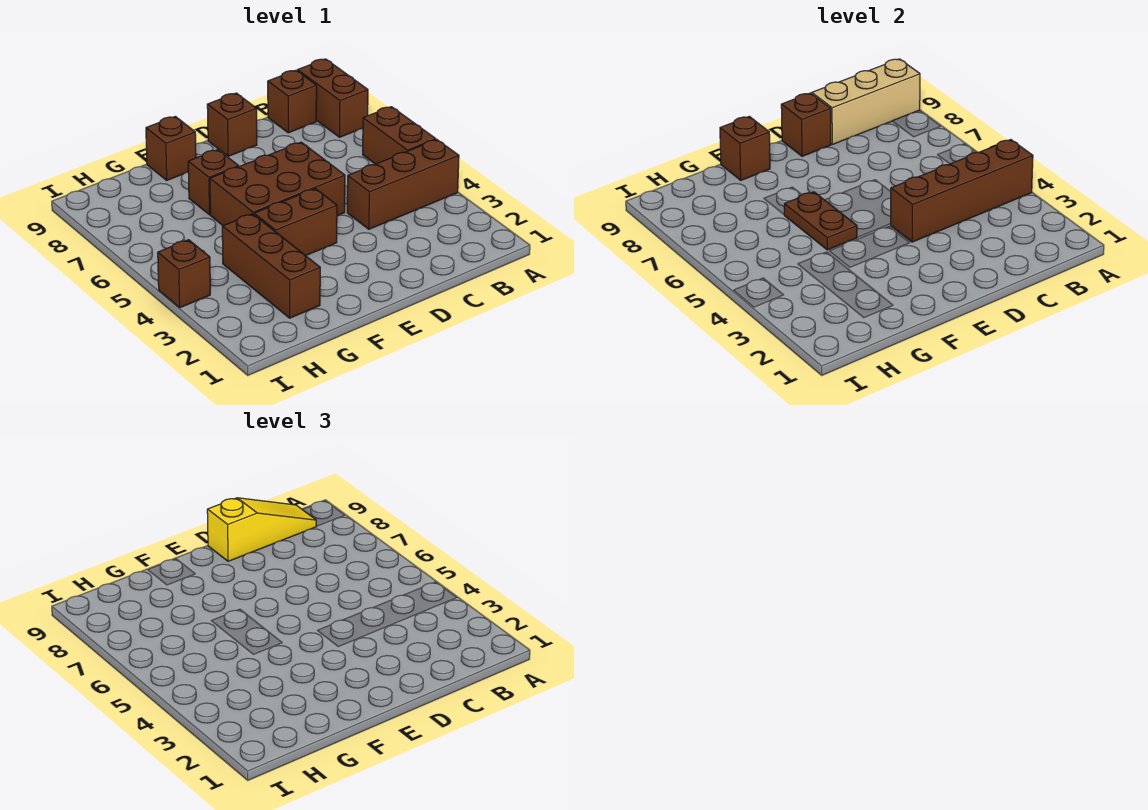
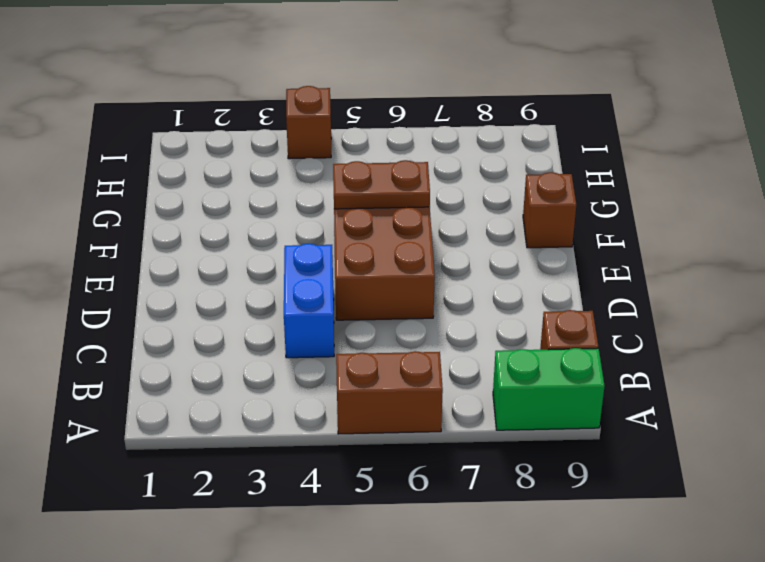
green 1x2 brick [493,348,605,430] -> brown 1x2 brick [297,59,368,137]
blue 1x2 brick [284,244,334,358] -> brown 1x3 brick [347,140,459,229]
none -> brown 1x1 brick [207,93,257,156]
none -> brown 1x2 brick [254,189,337,256]
none -> brown 1x1 brick [188,150,239,215]

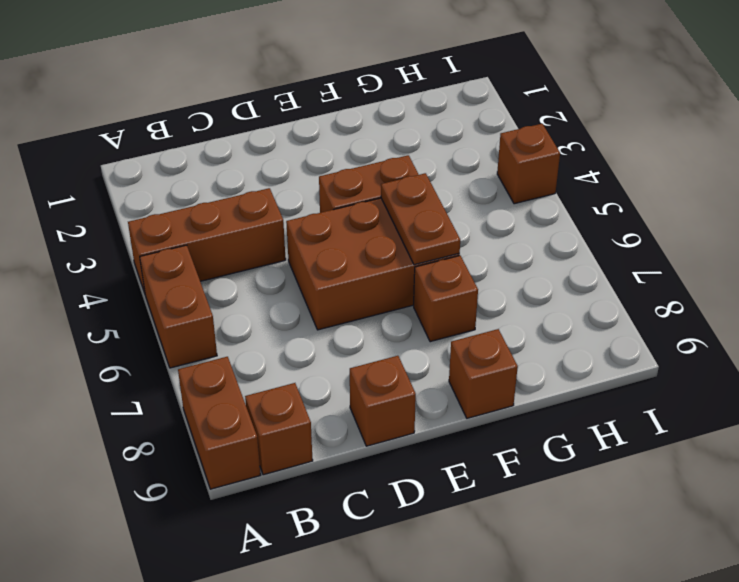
none -> brown 1x3 brick [222,214,320,318]
none -> brown 1x4 brick [890,140,1033,242]
none -> tan 1x3 brick [812,59,920,144]

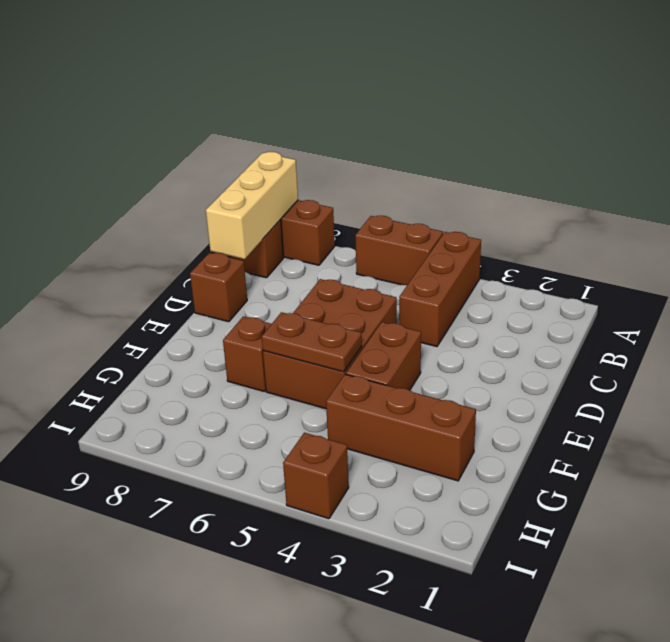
none -> brown 1x1 brick [146,116,196,180]
none -> brown 1x4 brick [890,140,1033,242]
none -> brown 1x1 brick [781,93,831,156]

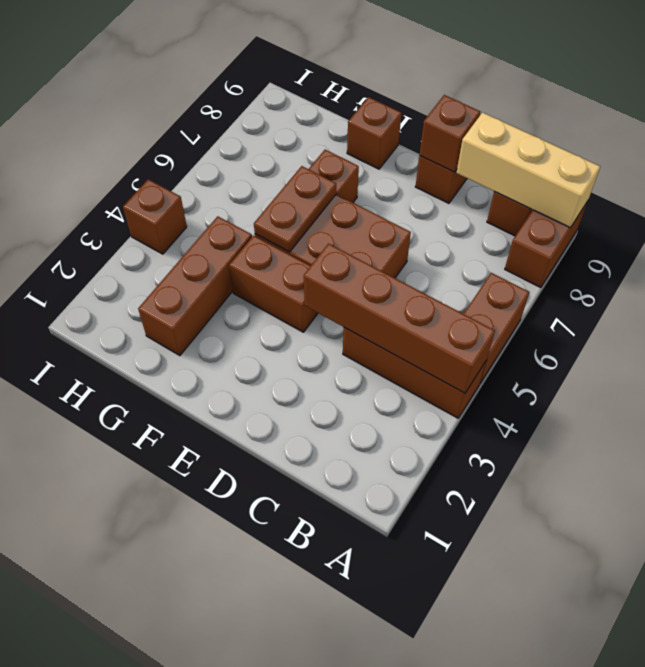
none -> brown 1x1 brick [720,116,770,180]
none -> yellow 1x3 slope [207,498,316,561]

